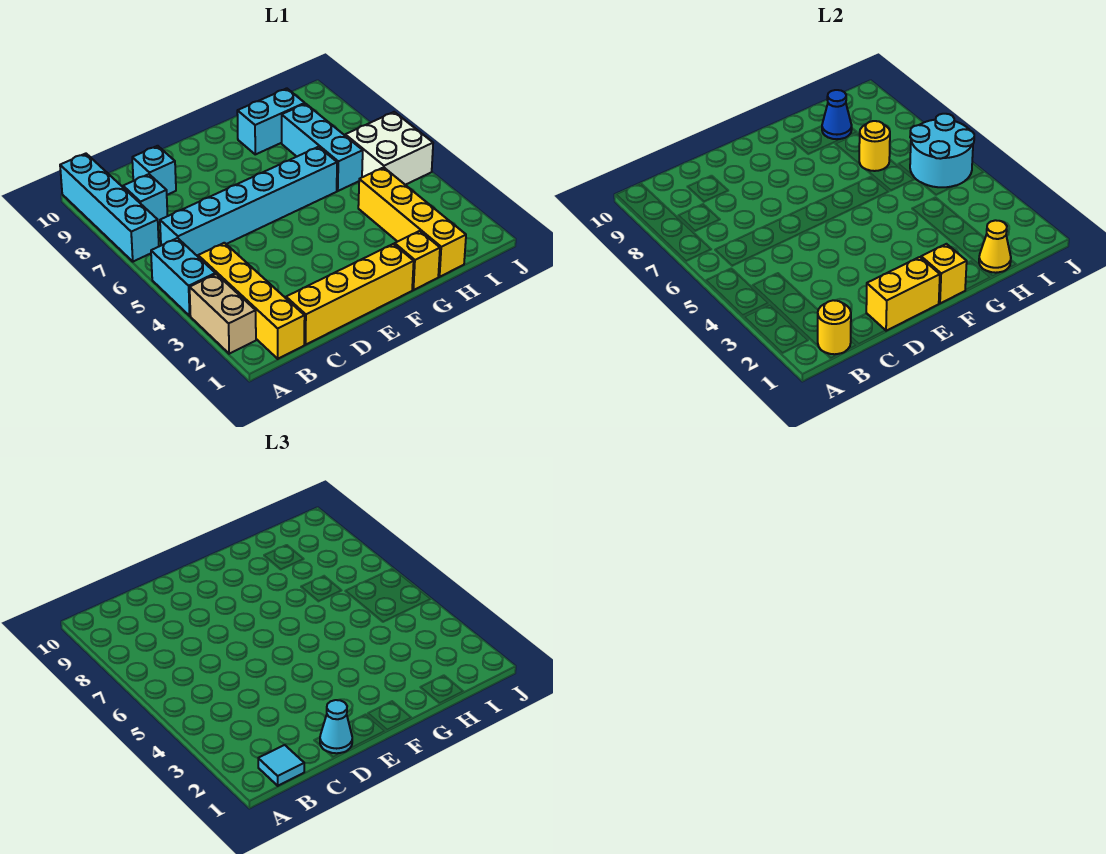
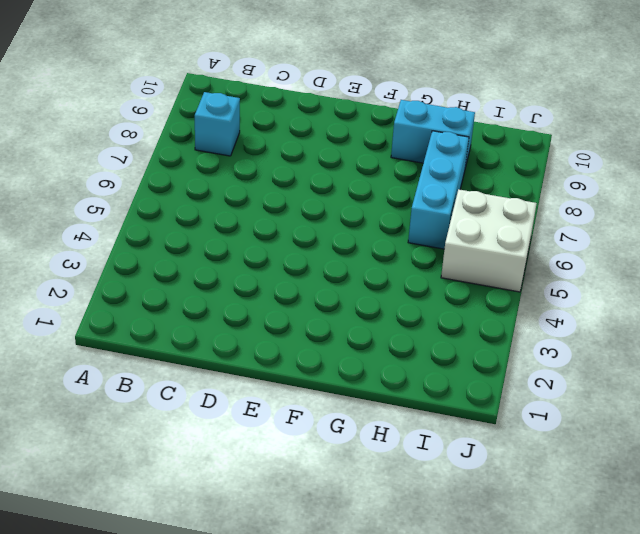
none -> tan 1x2 brick [190,274,256,354]
none -> cyan 1x2 brick [151,238,215,316]
none -> cyan 1x4 brick [60,154,159,262]

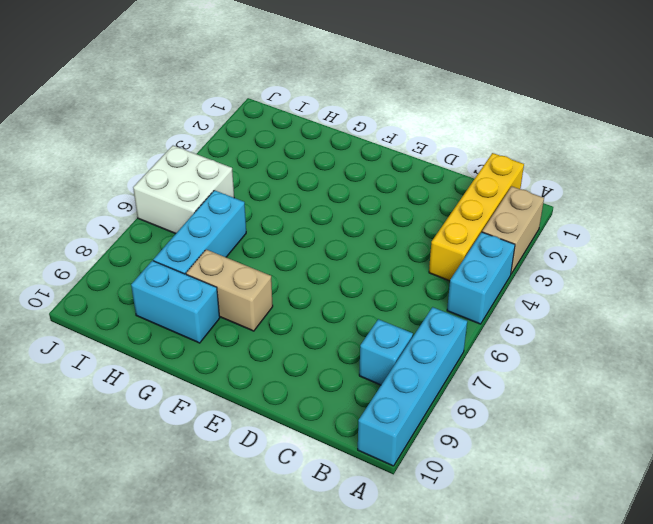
tan 1x2 brick [186,250,273,331] -> none
none -> cyan 1x6 brick [160,147,337,256]
none -> yellow 1x4 brick [286,244,414,345]
none -> cyan 1x1 brick [132,146,176,195]

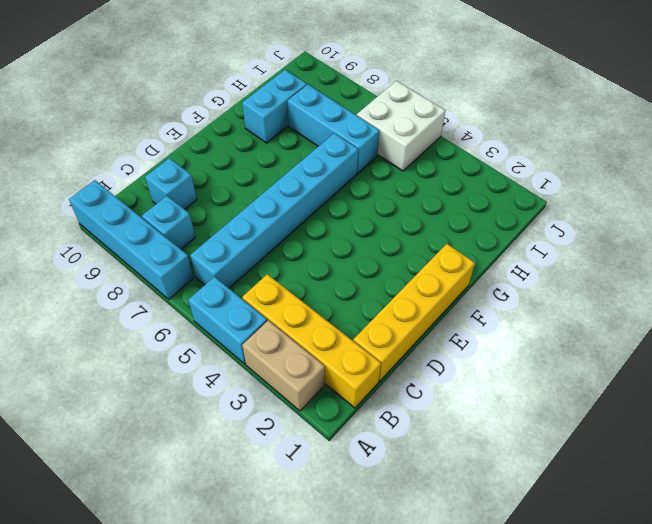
none -> yellow 1x1 brick [395,231,440,290]
none -> yellow 1x4 brick [358,167,466,277]
none -> yellow 1x1 round brick [818,300,851,354]

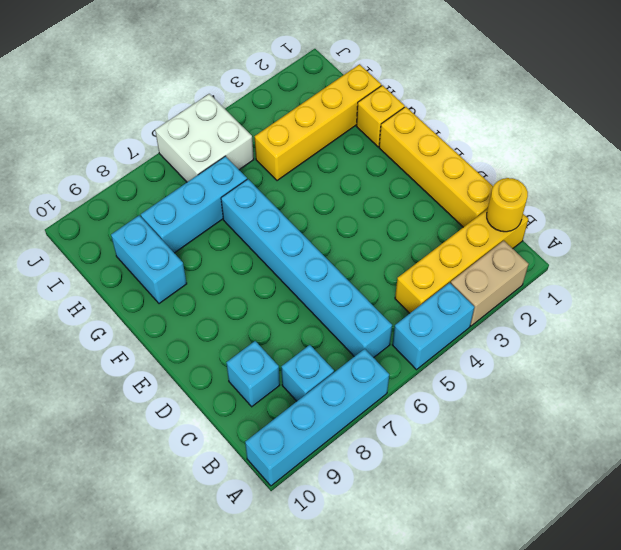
none -> yellow 1x2 brick [866,257,940,331]
none -> yellow 1x1 brick [921,244,967,303]
none -> yellow 1x1 cone [979,220,1011,273]

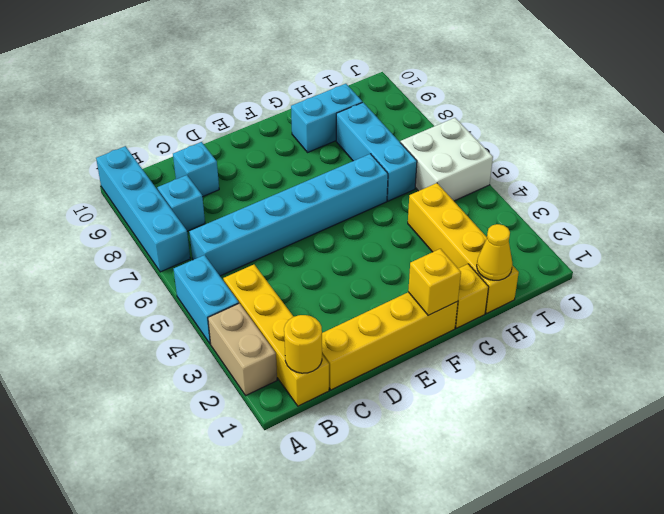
none -> yellow 1x2 brick [866,257,940,331]
none -> yellow 1x1 round brick [859,121,890,171]
none -> blue 1x1 cone [822,90,852,139]

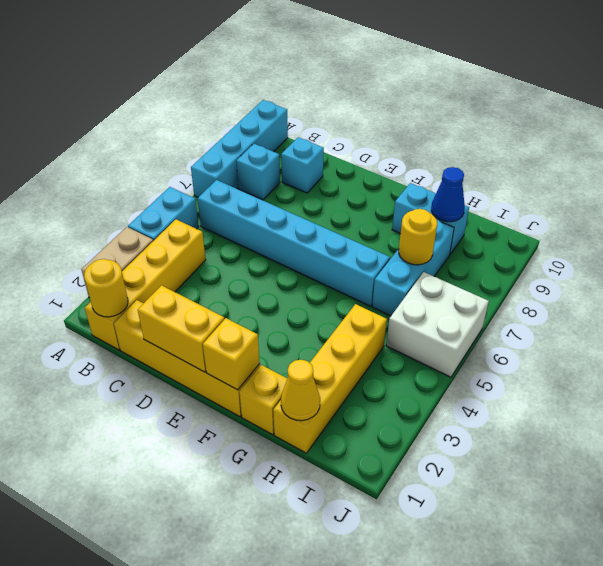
none -> cyan 2x2 round brick [910,114,974,187]
none -> cyan 1x1 tile [258,745,304,786]
none -> cyan 1x1 cone [320,700,352,753]

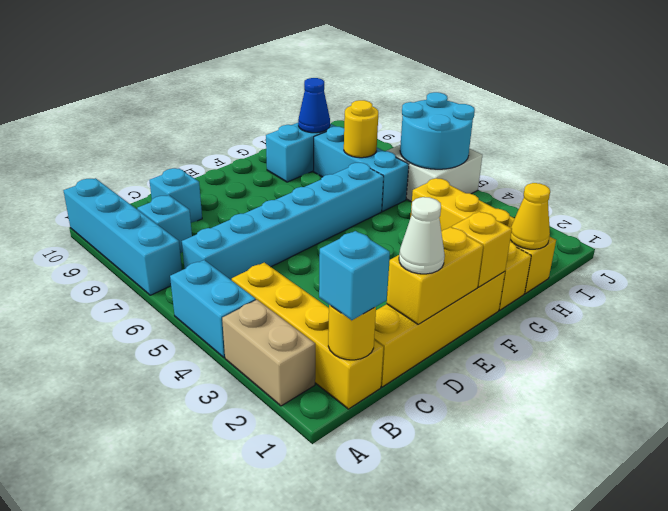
cyan 1x1 brick [319,231,390,320] -> cyan 1x1 tile [258,745,304,786]
white 1x1 cone [399,197,445,274] -> cyan 1x1 cone [320,700,352,753]

